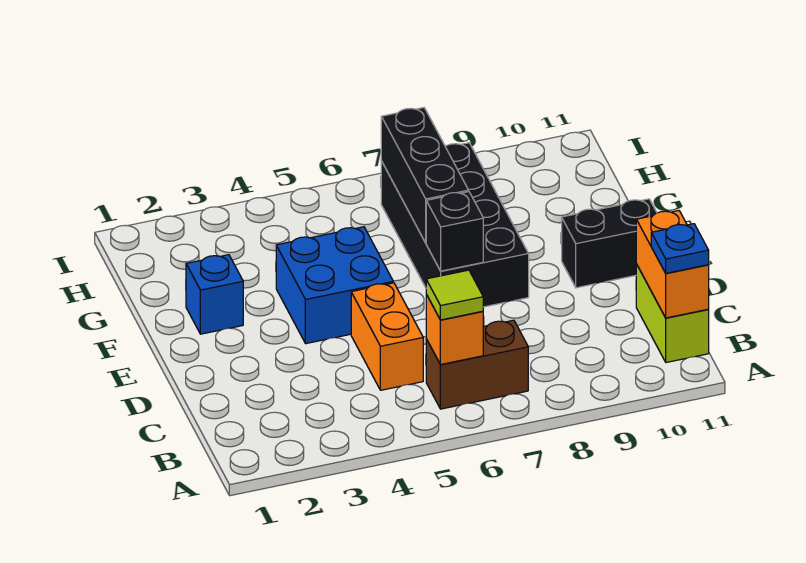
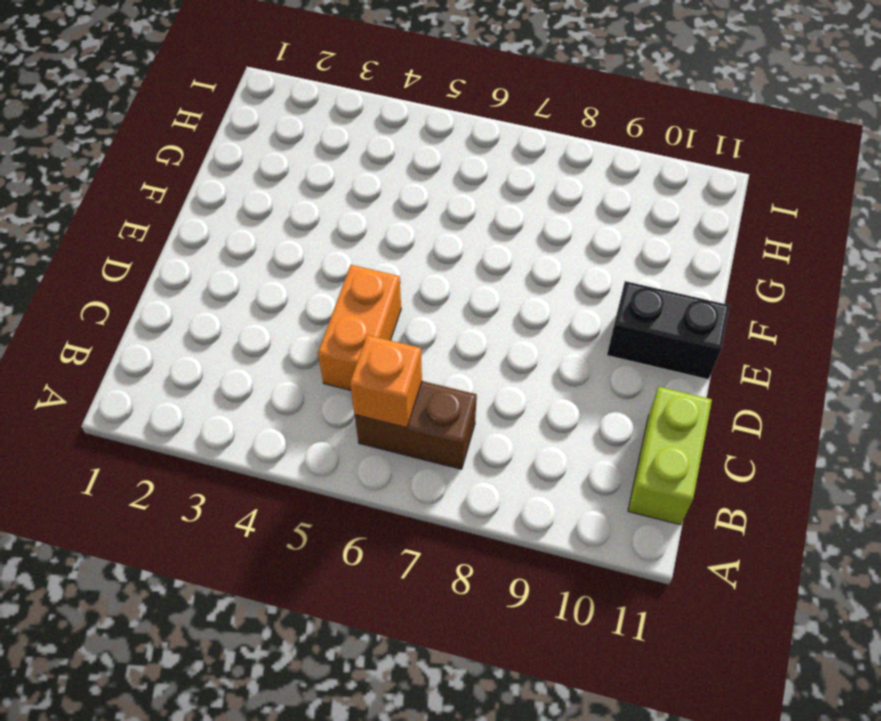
none -> blue 2x2 brick [276,227,393,344]
none -> black 2x4 brick [381,143,529,307]
none -> blue 1x1 brick [186,255,243,334]

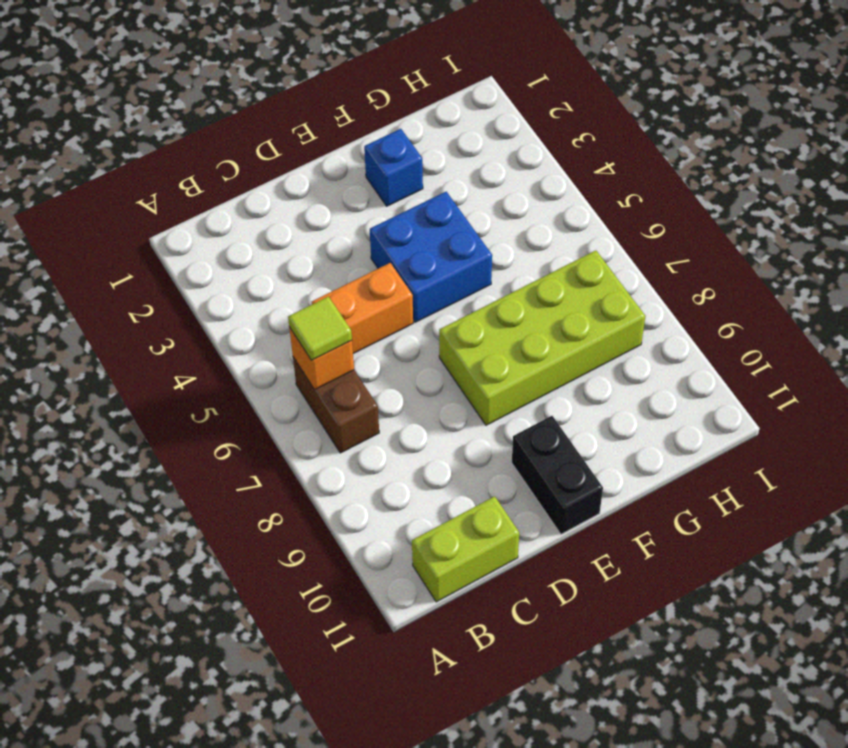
lime 2x4 brick [439,250,645,425] -> black 2x4 brick [381,143,529,307]
none -> orange 1x2 brick [636,211,709,318]
none -> black 1x1 brick [426,192,483,271]
none -> black 1x3 brick [381,108,469,243]

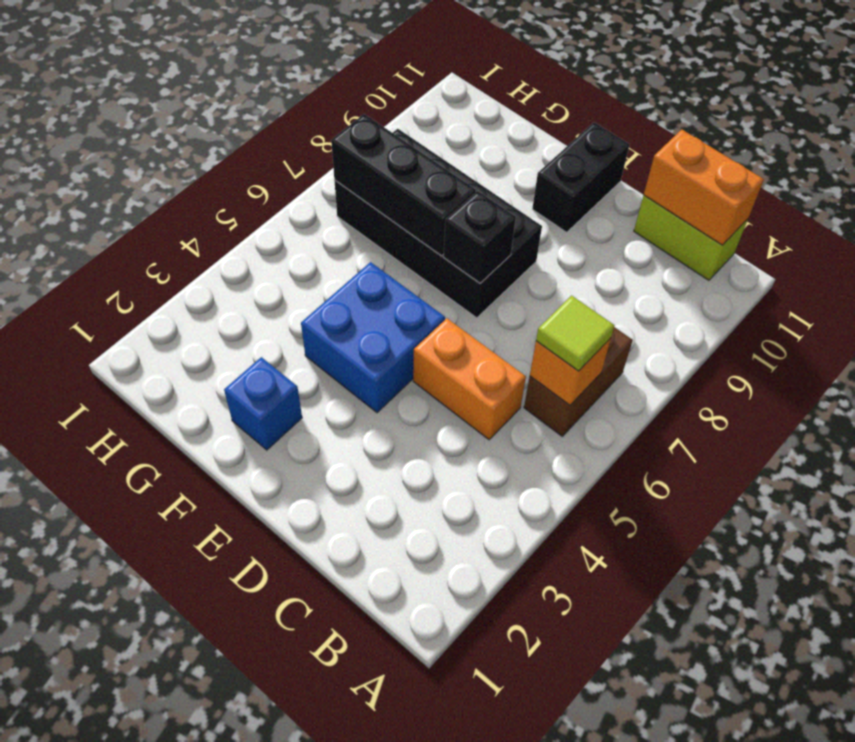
none -> blue 1x1 plate [651,224,709,273]

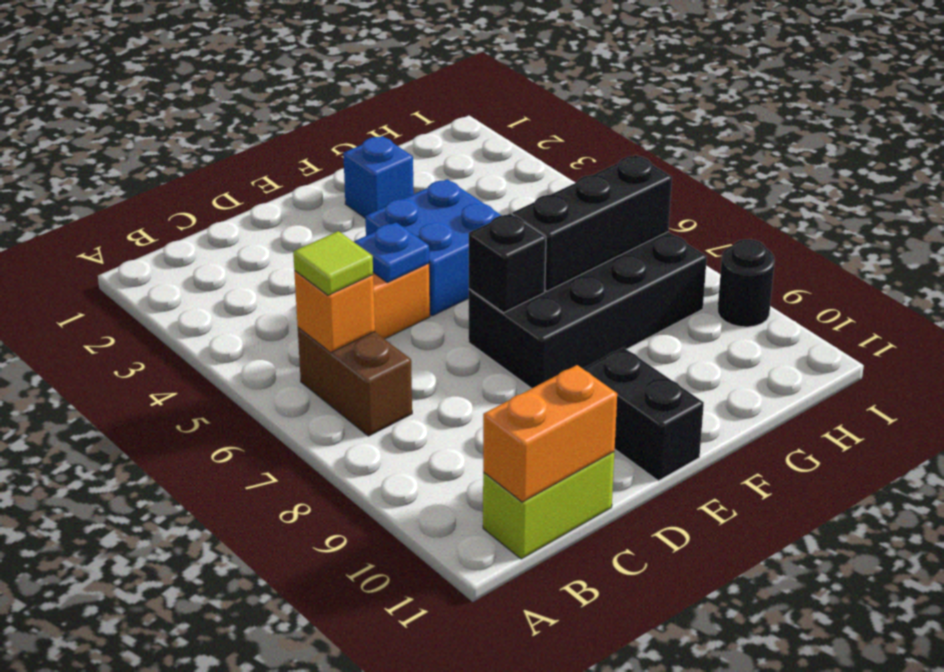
blue 1x1 plate [354,222,429,283] -> blue 1x1 plate moved to [651,224,709,273]
black 1x1 round brick [718,239,775,327] -> none

